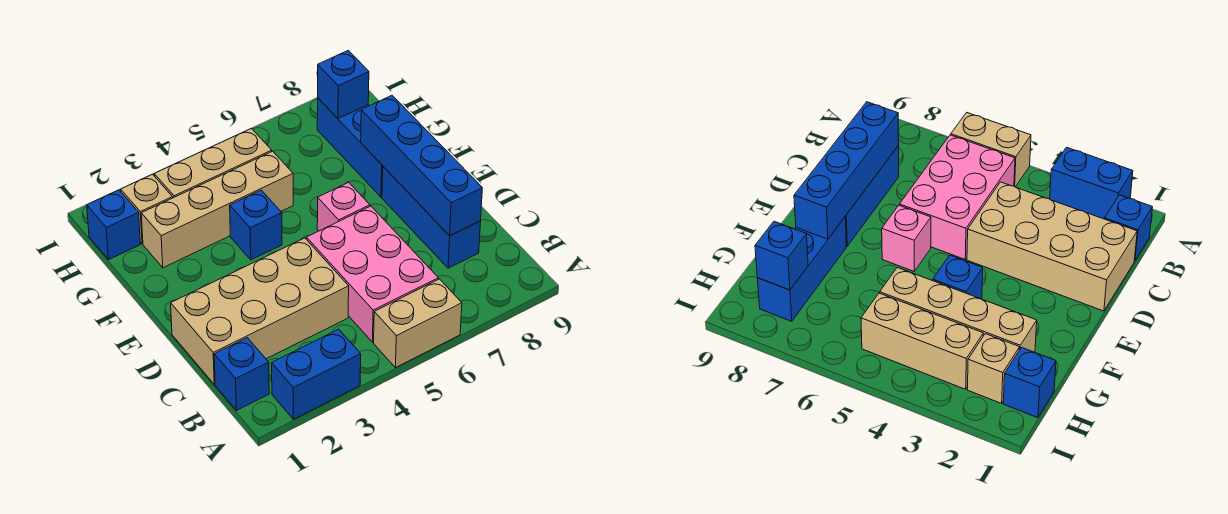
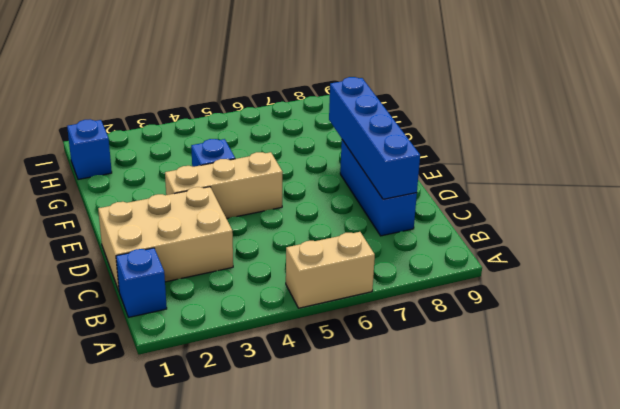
tan 2x3 brick [98,187,233,291] -> tan 2x4 brick [171,238,349,384]
tan 1x3 brick [165,152,283,219] -> tan 1x3 brick moved to [154,128,272,198]
none -> blue 1x2 brick [272,329,361,419]
none -> pink 2x3 brick [306,206,438,342]
none -> pink 1x1 brick [317,182,370,231]

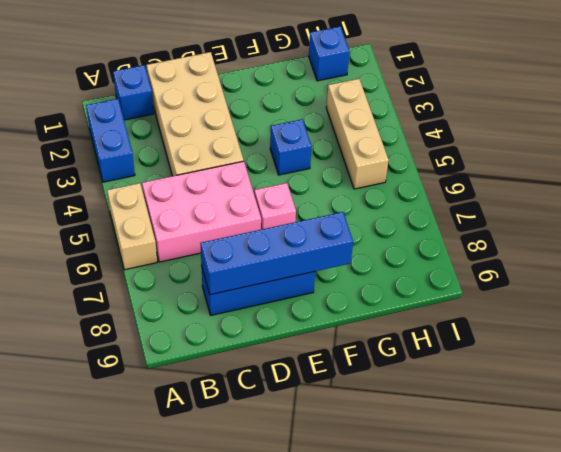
none -> blue 1x3 brick [317,98,383,197]
none -> tan 1x4 brick [141,151,293,268]
none -> tan 1x1 brick [121,174,172,244]

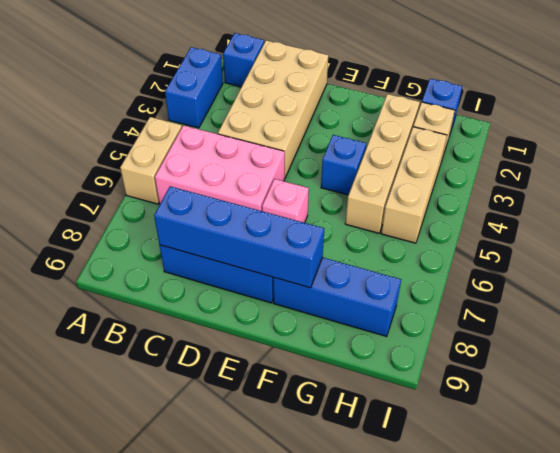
none -> blue 1x1 brick [318,51,369,119]

